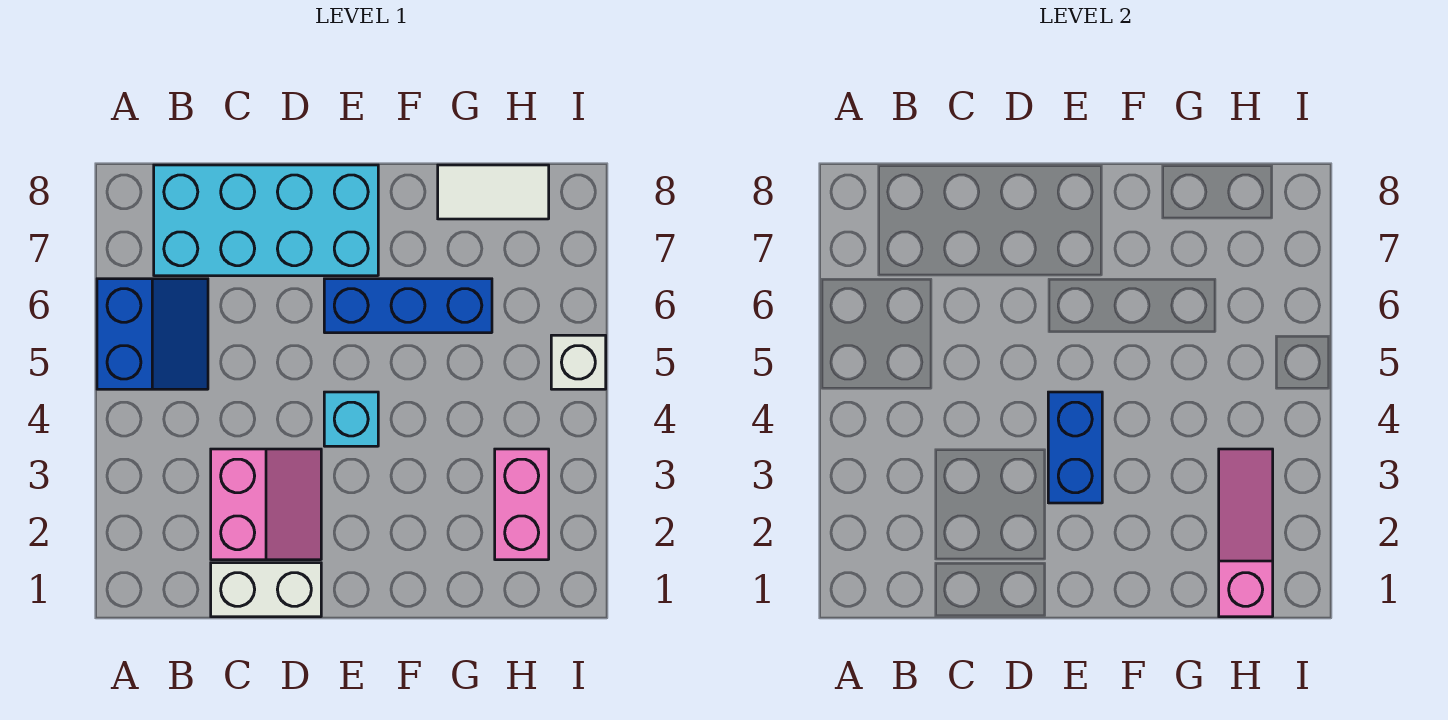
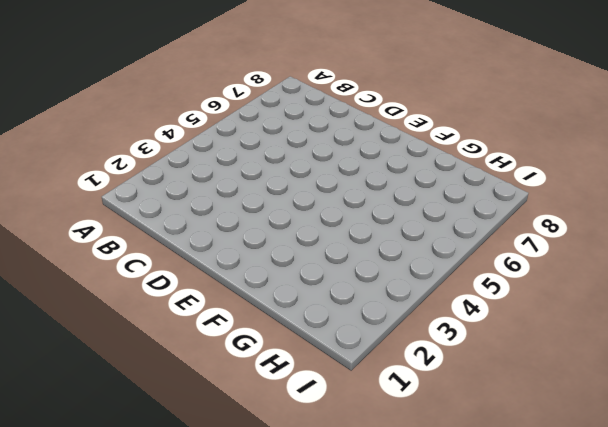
none -> blue 2x2 slope [97,279,208,389]
none -> cyan 2x4 brick [154,165,378,276]

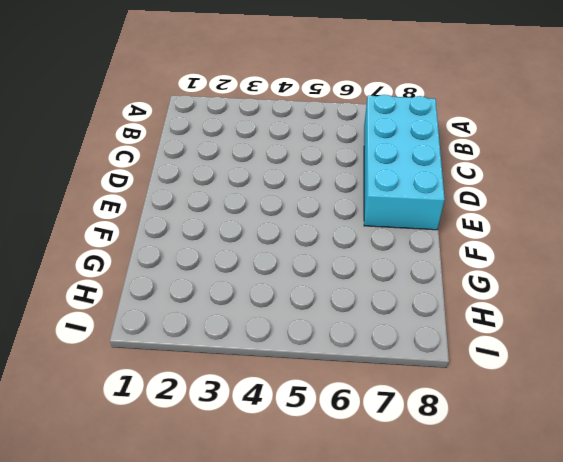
none -> blue 2x2 slope [97,279,208,389]
none -> white 1x2 brick [211,563,321,617]

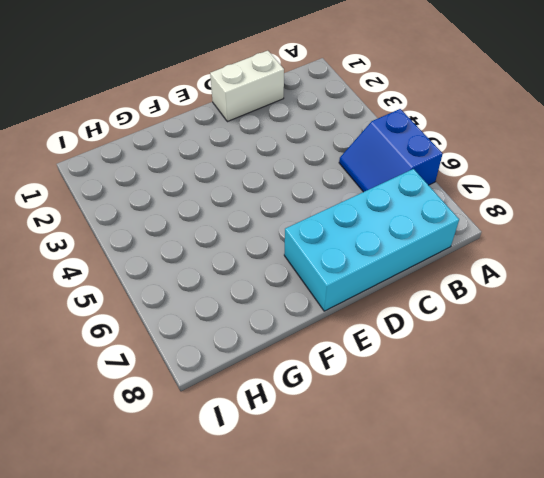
none -> pink 2x2 slope [211,449,321,560]
none -> cyan 1x1 brick [324,392,378,446]

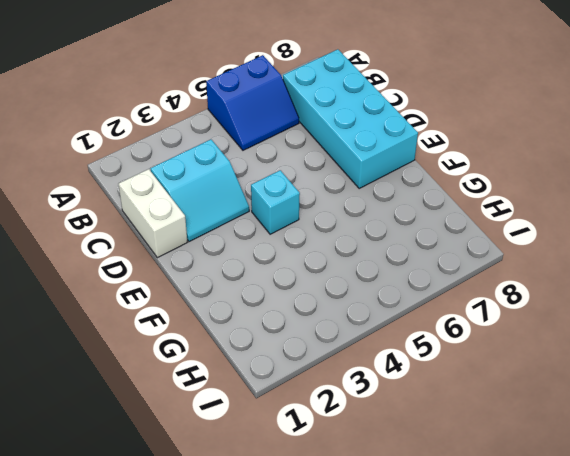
cyan 2x2 slope [150,140,249,242] -> pink 2x2 slope [211,449,321,560]
none -> blue 1x3 brick [324,279,492,333]
none -> white 1x2 tile [438,165,549,219]

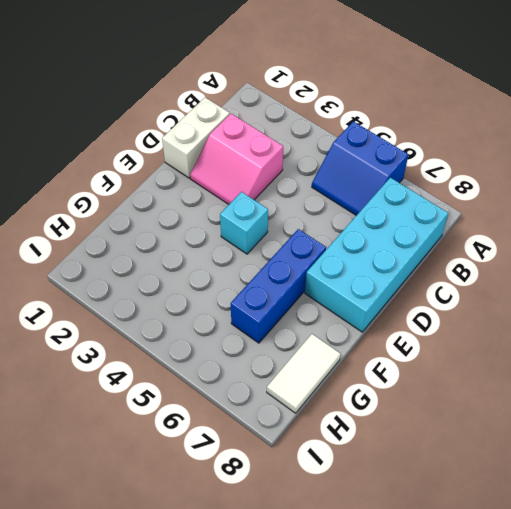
none -> pink 1x2 brick [495,449,549,560]
none -> white 1x1 brick [551,335,606,389]

